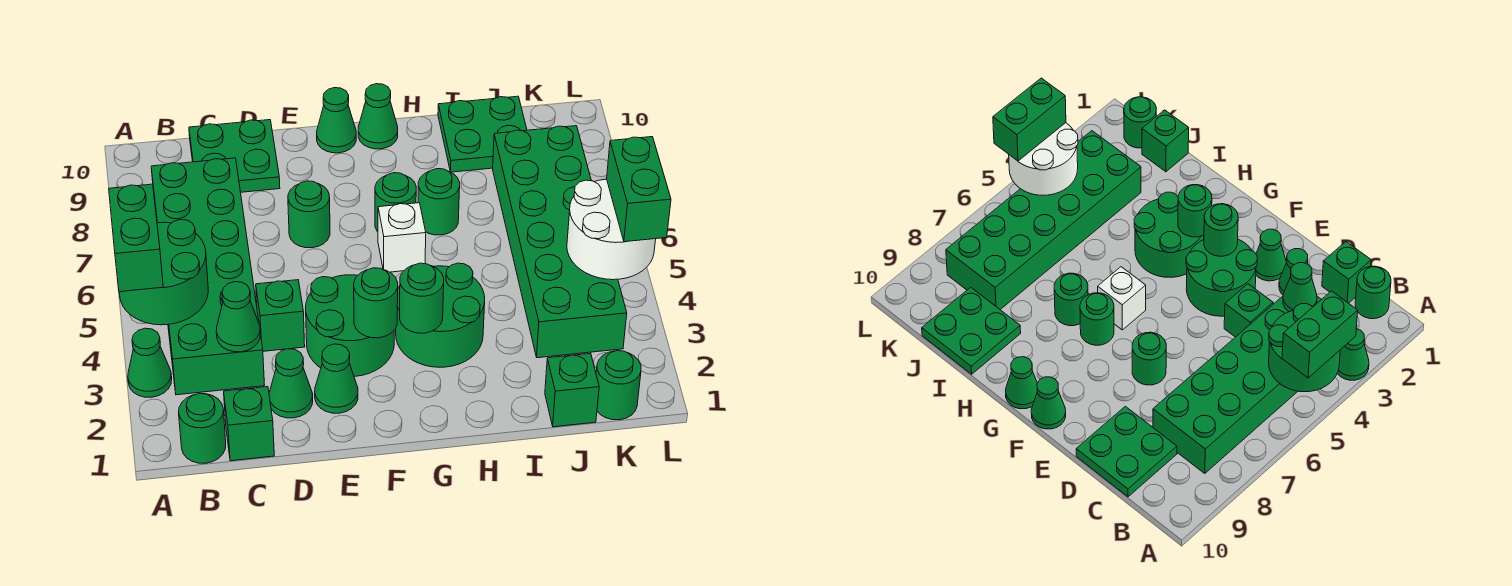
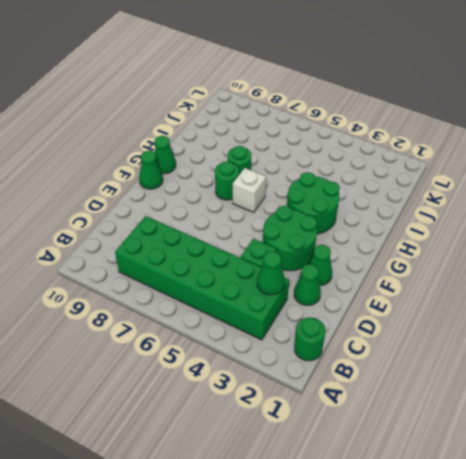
none -> green 1x1 cone [128,328,172,397]
none -> green 1x1 brick [224,387,274,461]
none -> green 2x2 plate [189,120,280,192]

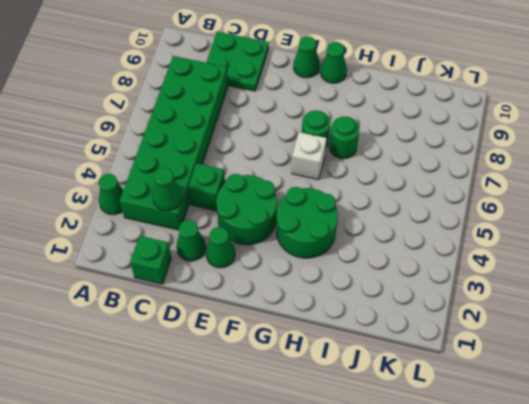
none -> green 1x1 round brick [179,393,226,463]
none -> green 1x1 round brick [288,181,330,248]
none -> green 2x2 plate [438,96,527,172]

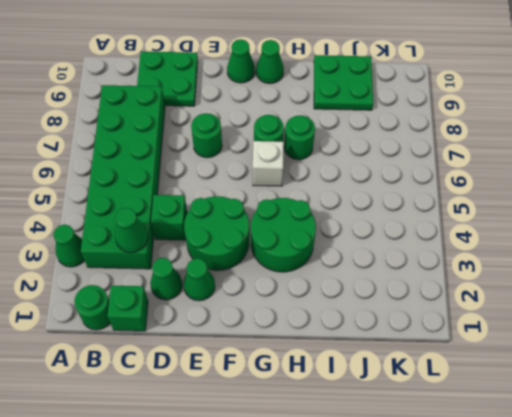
none -> green 1x1 brick [545,353,599,427]
none -> green 2x6 brick [493,126,627,358]
none -> green 1x1 round brick [596,351,641,420]

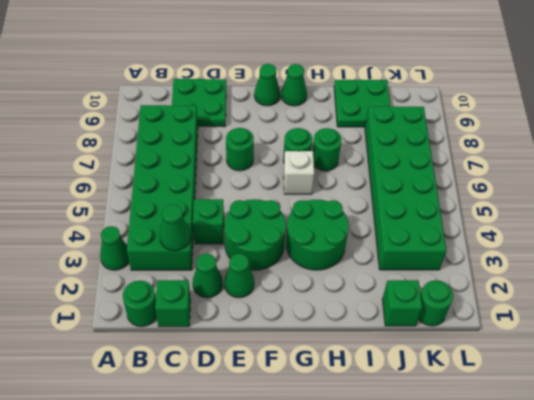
none -> green 2x2 round brick [119,220,208,325]
none -> green 1x1 round brick [354,268,398,338]
none -> green 1x1 round brick [400,263,444,333]

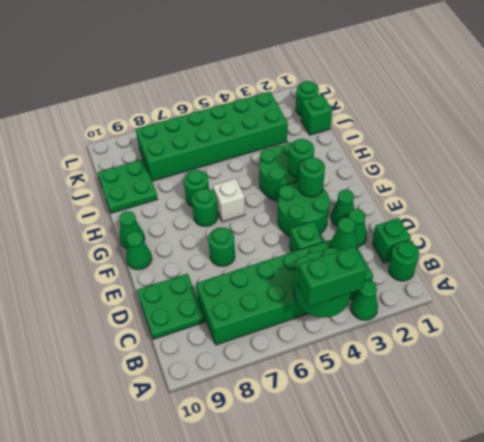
none -> white 2x2 round brick [567,179,656,280]
none -> green 1x2 brick [607,137,671,242]

